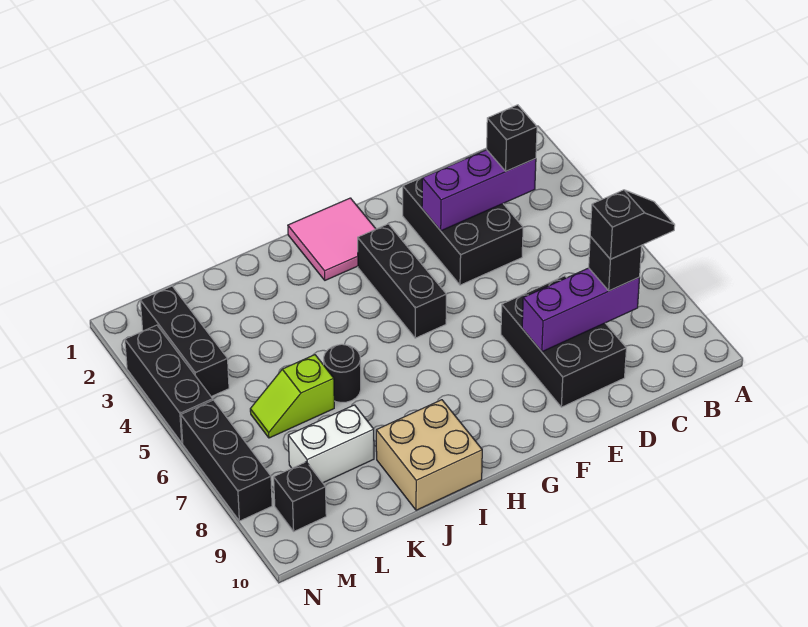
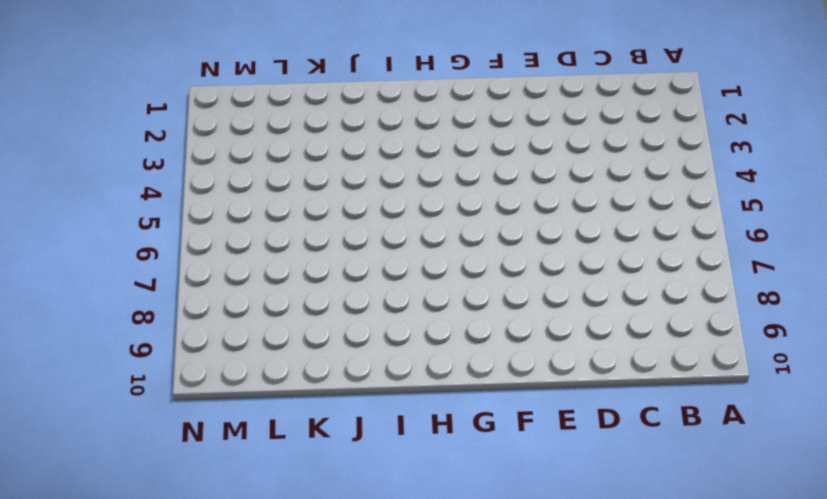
none -> black 2x3 brick [403,160,523,285]
none -> black 2x3 brick [501,276,626,407]
none -> pink 2x2 tile [288,198,376,280]

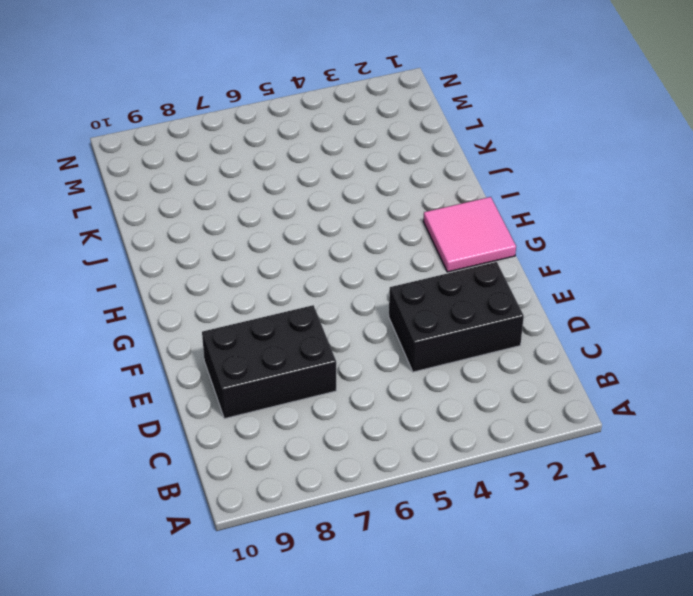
none -> black 1x3 brick [358,224,446,338]
none -> tan 2x2 brick [376,400,482,510]
none -> black 1x1 round brick [324,344,361,402]

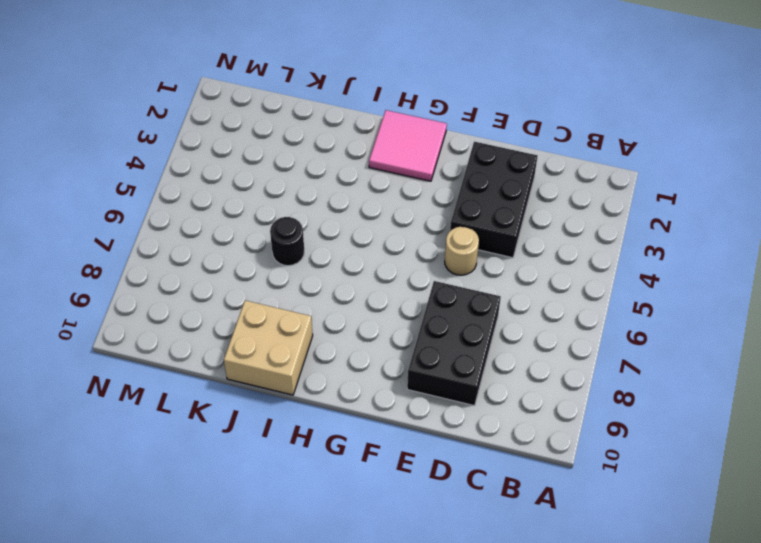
tan 1x1 round brick [445,226,479,275] -> none
none -> black 1x3 brick [358,224,446,338]
none -> lime 1x2 slope [250,355,334,438]
none -> white 1x2 brick [288,405,374,483]

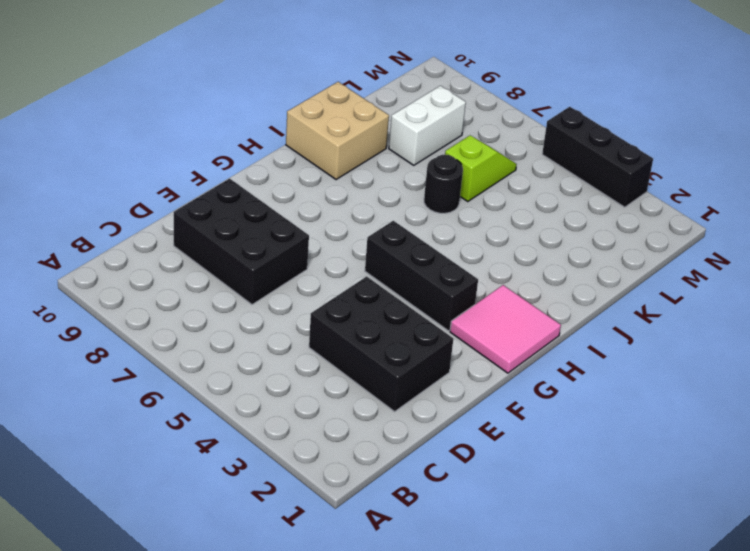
none -> black 1x3 brick [140,286,229,396]
none -> black 1x1 brick [274,462,326,531]
none -> black 1x3 brick [181,400,272,521]

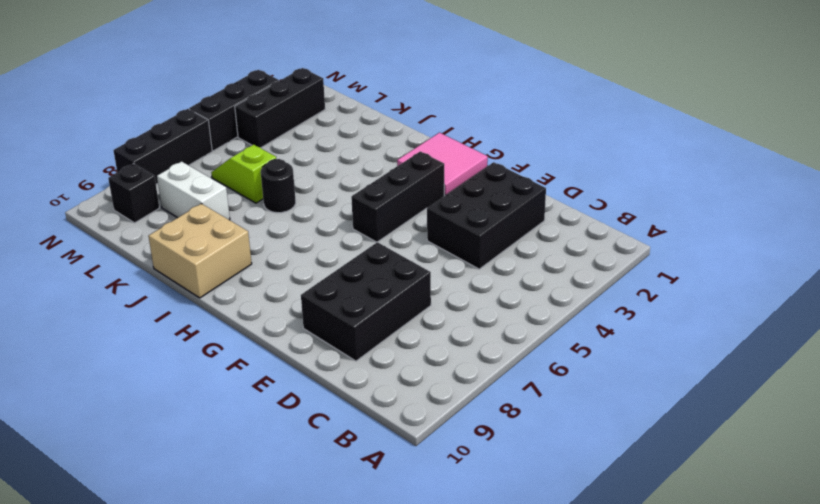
none -> purple 1x3 brick [422,150,536,231]
none -> purple 1x3 brick [522,268,640,352]
none -> black 1x1 brick [487,105,537,171]

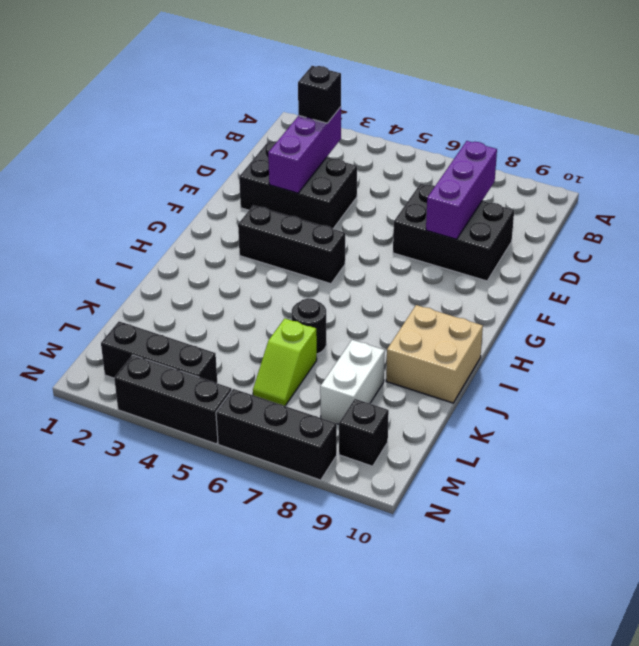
none -> pink 2x2 tile [288,198,376,280]
none -> black 1x1 brick [589,237,642,291]
none -> black 1x2 slope [590,190,675,259]

